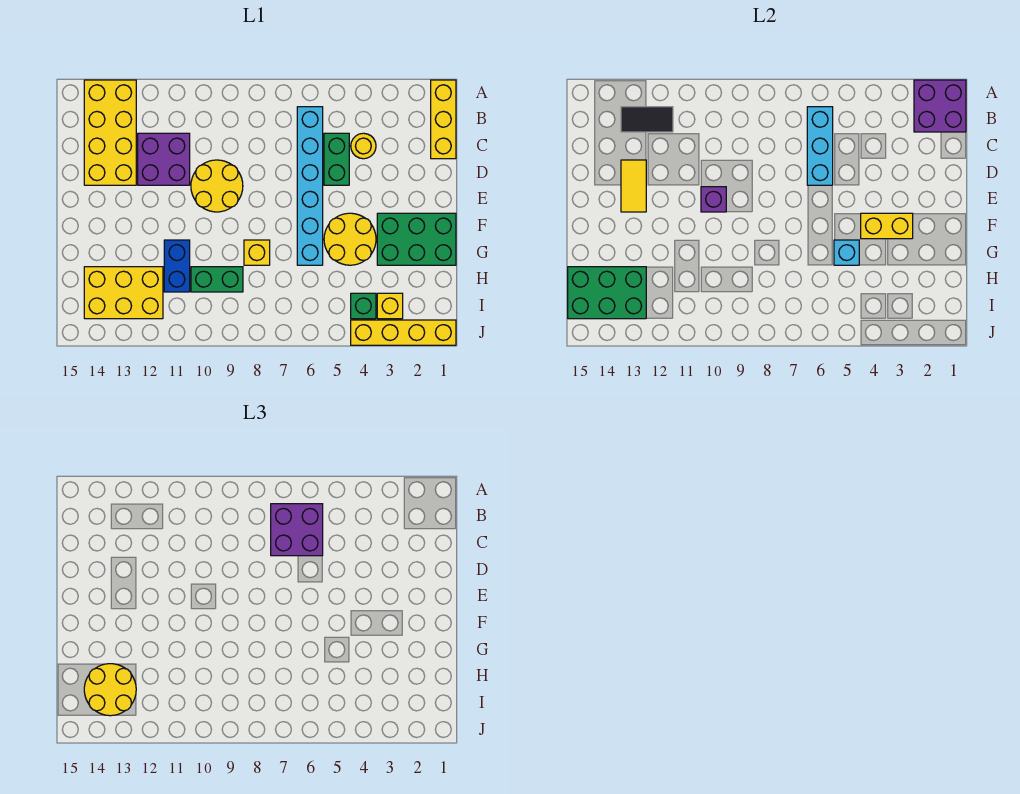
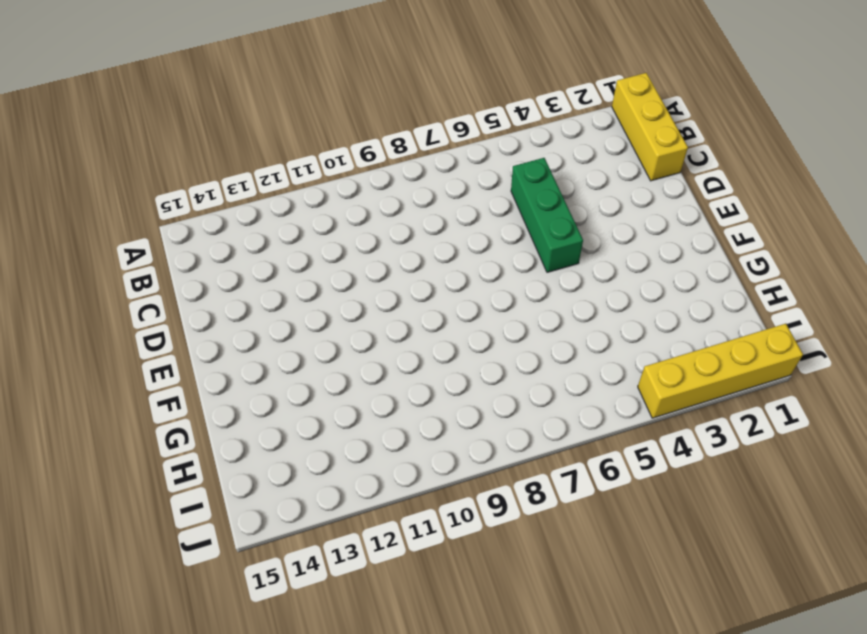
green 1x3 brick [511,158,583,272] -> green 1x2 brick [324,133,349,185]
none -> yellow 2x4 brick [84,80,136,185]
none -> cyan 1x6 brick [297,107,323,265]
none -> yellow 1x1 round brick [351,133,376,159]

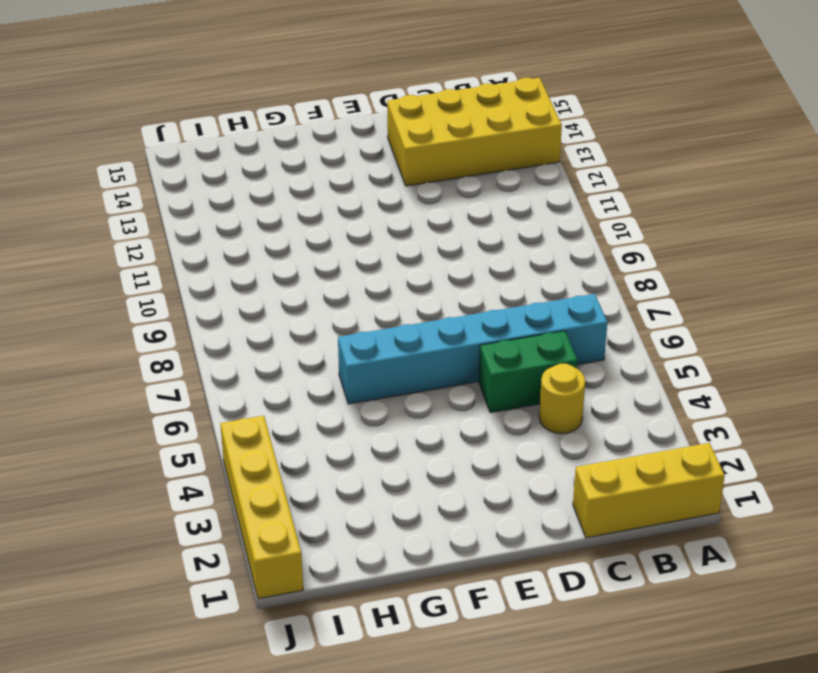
none -> purple 2x2 brick [138,133,190,185]
none -> yellow 2x2 round brick [191,160,243,212]
none -> green 2x3 brick [377,213,456,265]

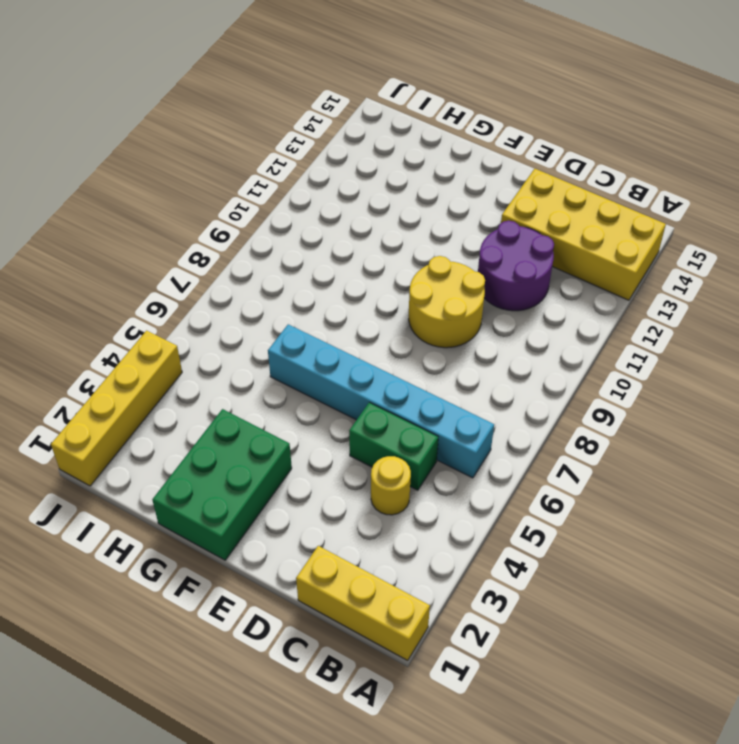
purple 2x2 round brick [478,221,554,311] -> purple 2x2 brick [138,133,190,185]
none -> yellow 2x2 round brick [324,213,376,265]
none -> yellow 1x1 brick [244,240,270,265]
none -> blue 1x2 brick [164,240,190,292]

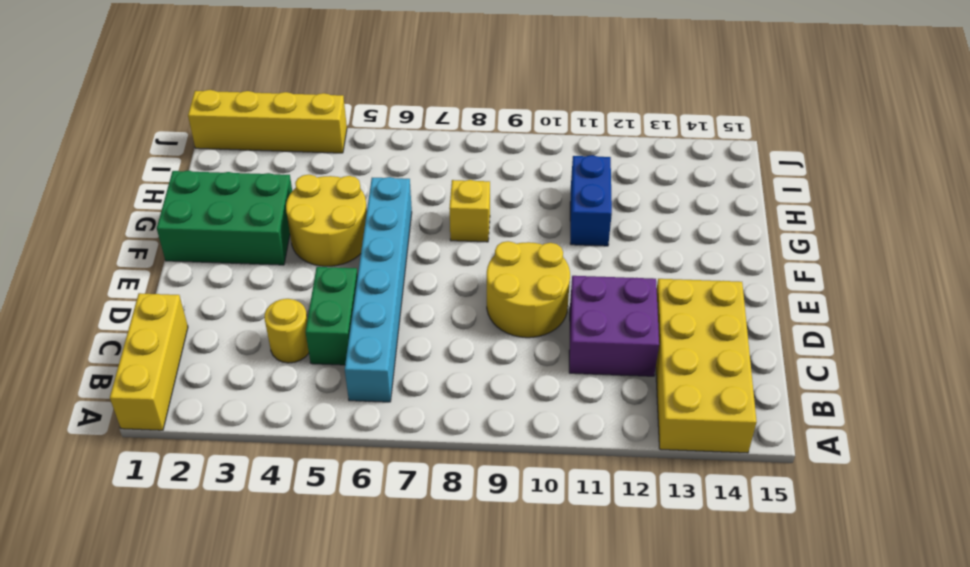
none -> green 1x2 brick [191,267,243,292]
none -> yellow 2x3 brick [84,267,163,319]
none -> yellow 1x1 brick [377,293,403,319]

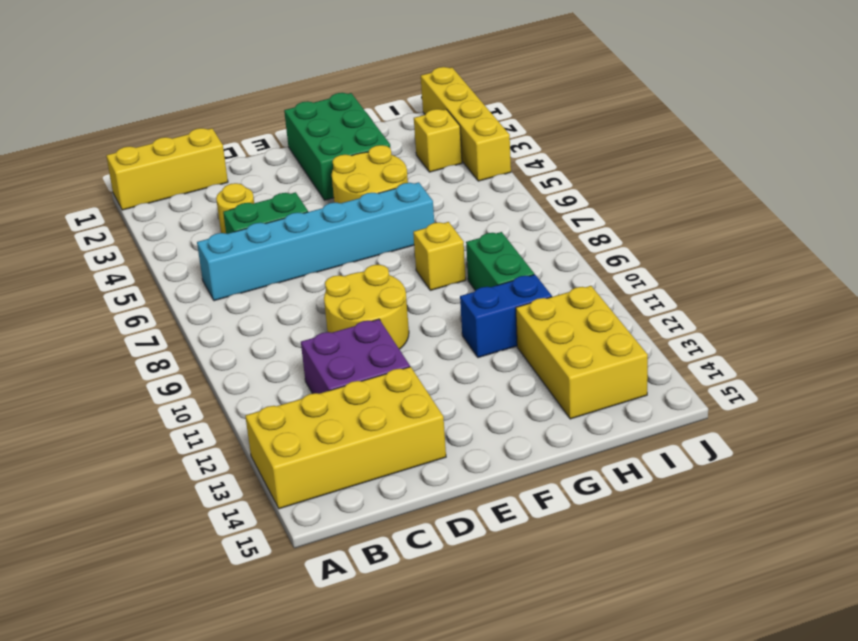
none -> green 1x1 brick [351,293,376,319]
none -> purple 2x2 brick [914,80,966,132]
none -> cyan 1x3 brick [807,107,833,185]

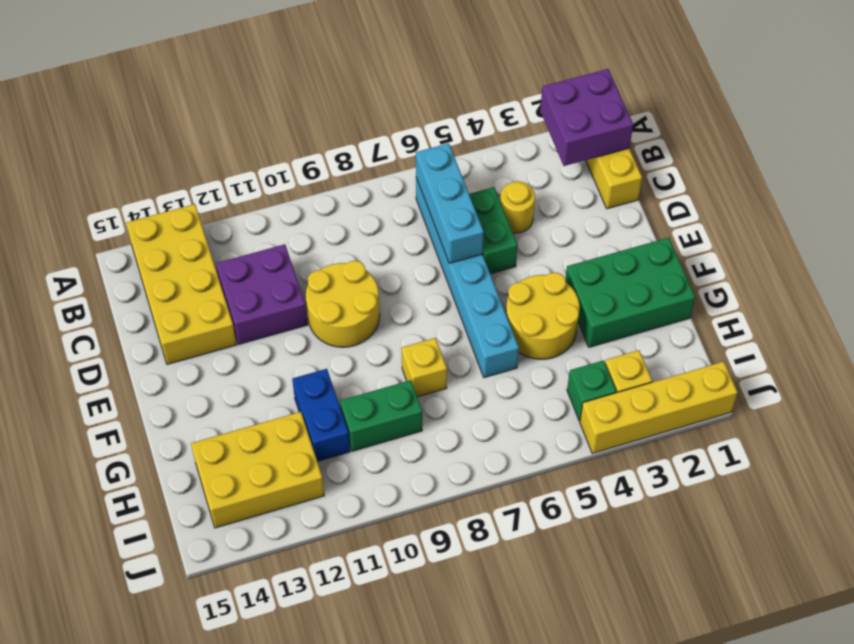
none -> black 1x2 tile [621,107,673,132]
none -> yellow 1x2 tile [621,160,646,212]
none -> purple 1x1 brick [701,187,726,212]

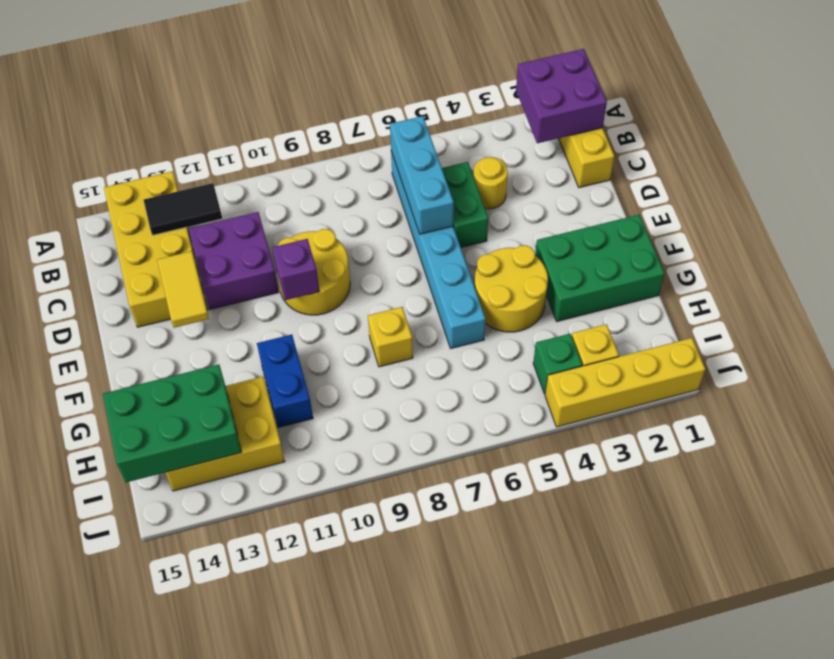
none -> green 1x2 brick [191,267,243,292]
none -> yellow 1x2 brick [861,213,913,239]
none -> cyan 1x1 brick [834,240,859,265]

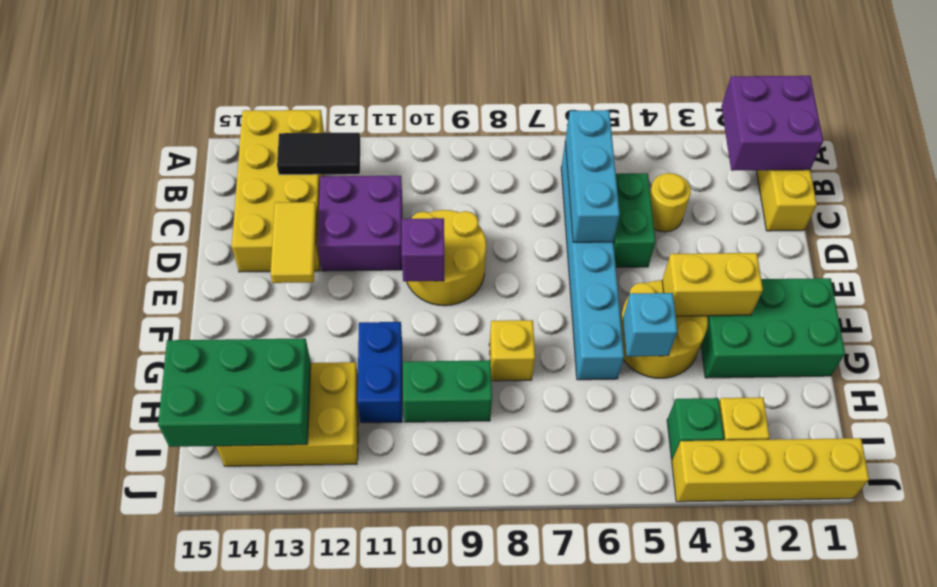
none -> purple 2x2 brick [271,504,323,556]
none -> yellow 2x2 round brick [84,664,136,716]

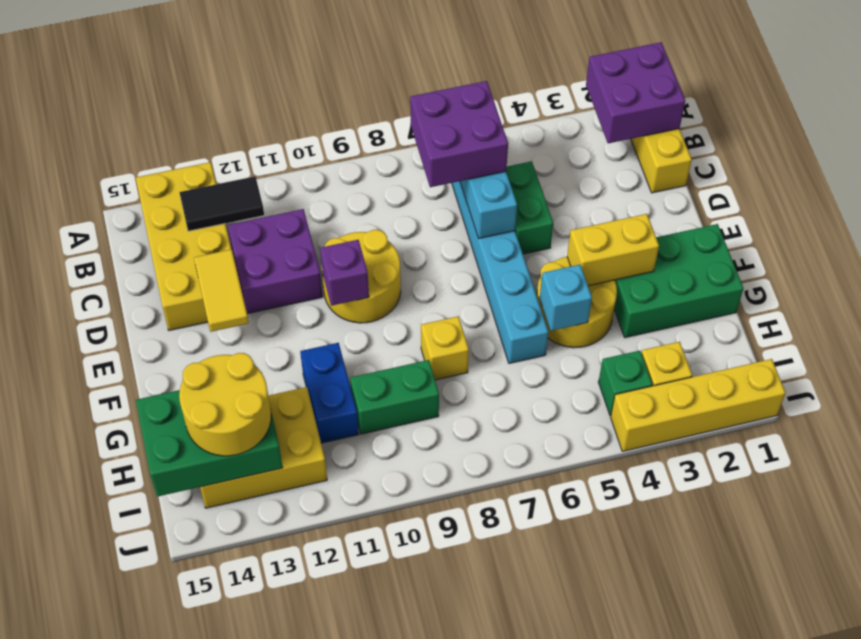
none -> yellow 1x1 round brick [351,133,376,159]

